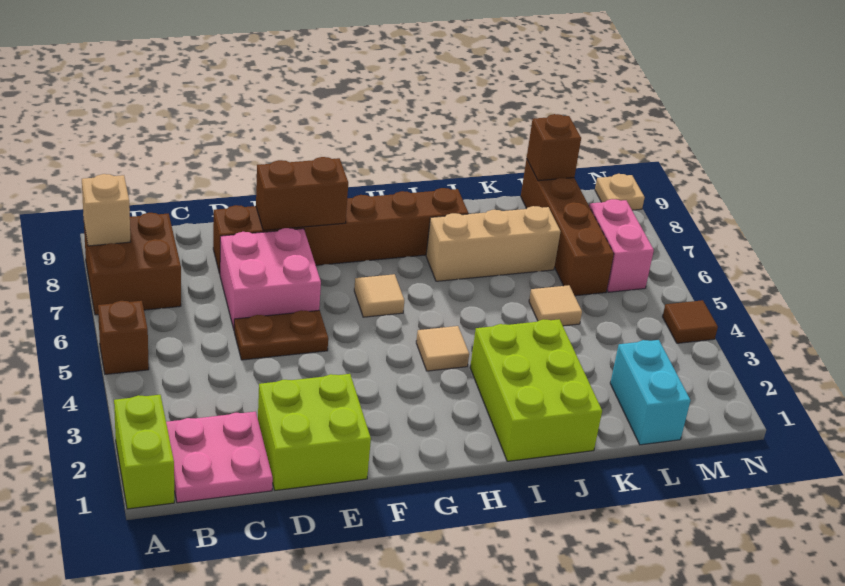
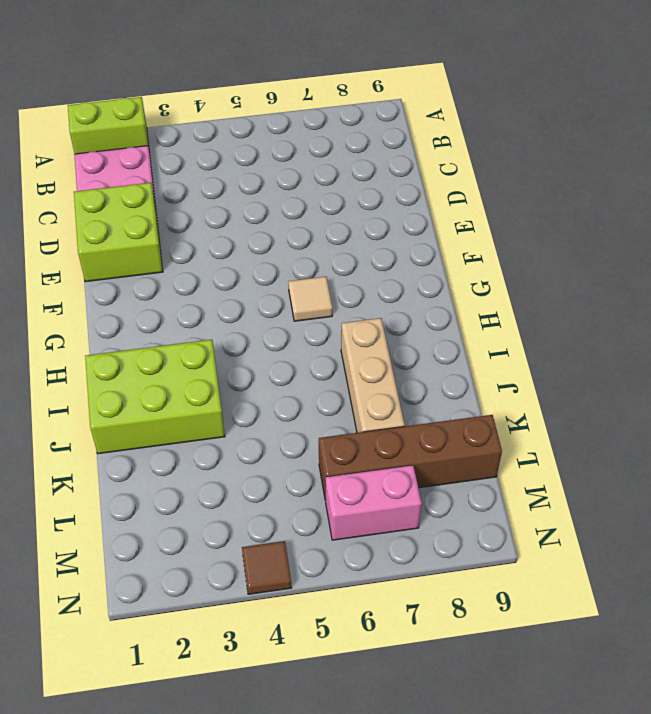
none -> brown 1x1 brick [98,301,149,374]
none -> brown 2x2 brick [84,213,181,315]
none -> brown 1x2 plate [234,310,328,360]

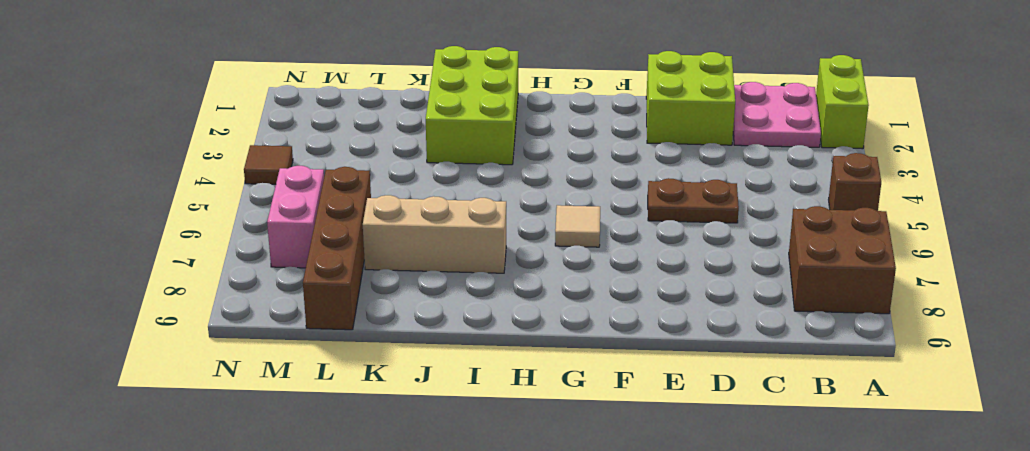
none -> pink 2x2 brick [220,228,321,329]
none -> brown 1x6 brick [213,188,468,273]
none -> tan 1x1 tile [416,326,469,371]

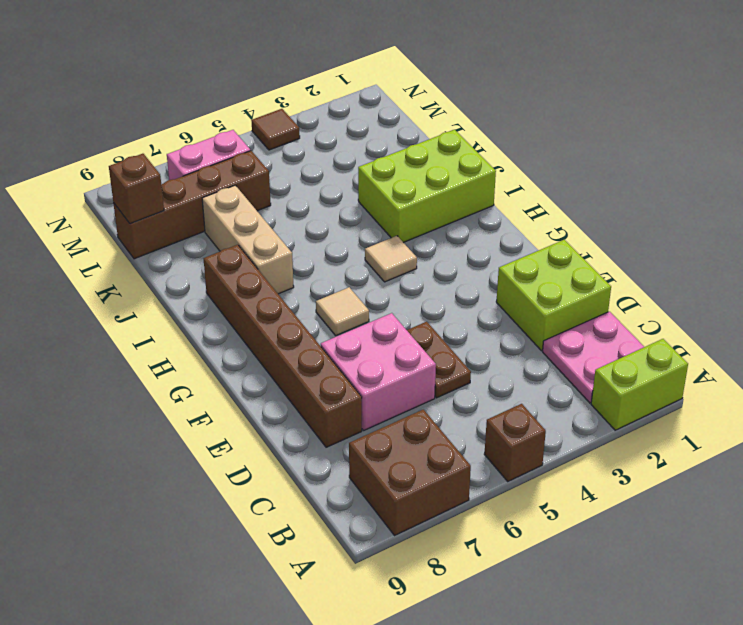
none -> tan 1x1 tile [529,285,582,326]
none -> cyan 1x2 brick [610,340,691,445]
none -> tan 1x1 plate [595,174,645,210]

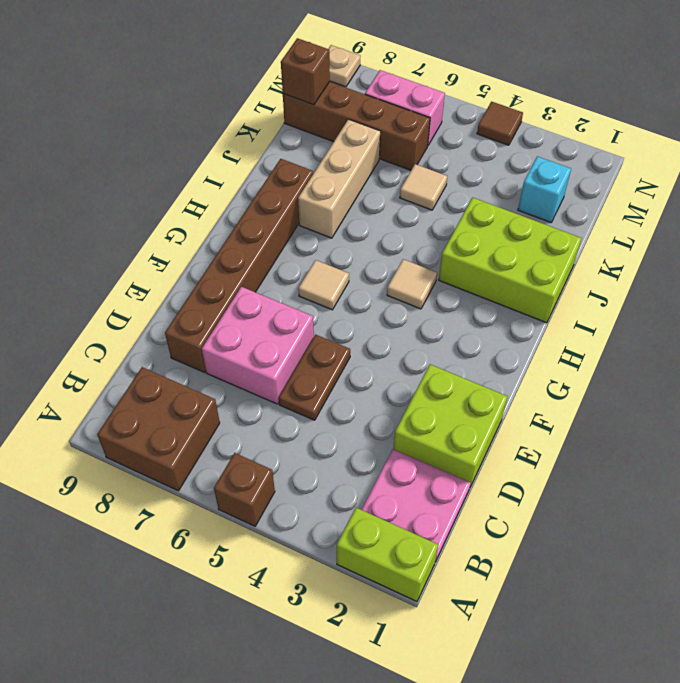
cyan 1x1 brick [518,156,571,222] -> cyan 1x2 brick [610,340,691,445]
none -> tan 1x1 brick [82,174,130,246]
none -> brown 1x2 brick [256,157,348,231]

